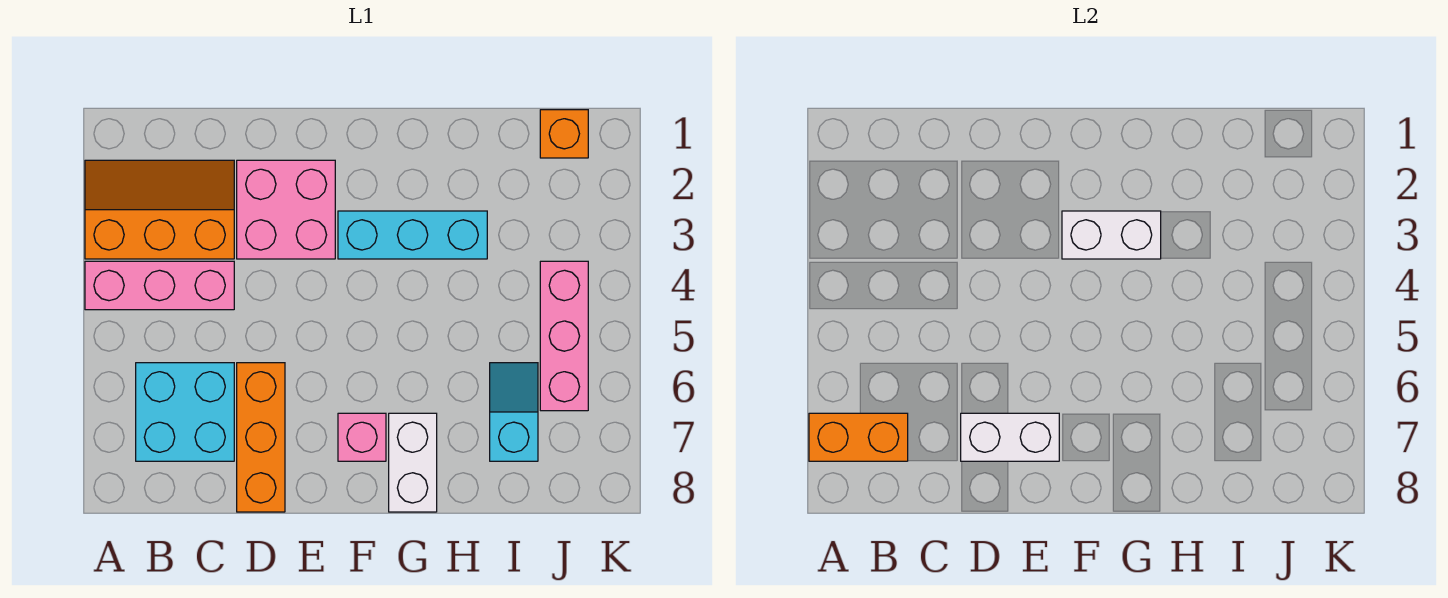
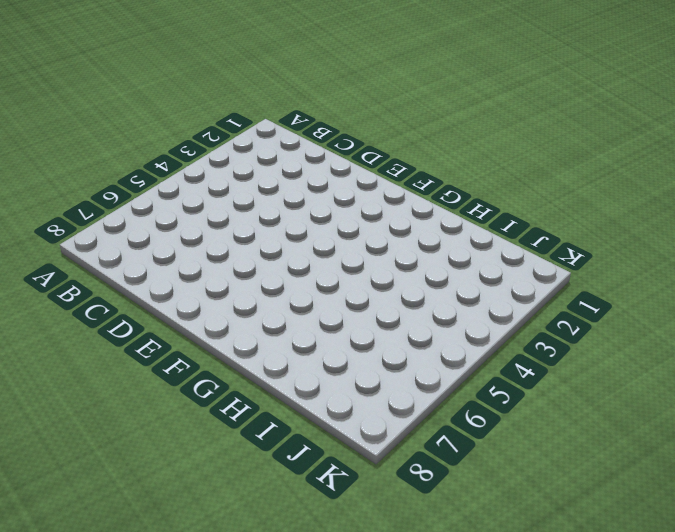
none -> orange 2x3 slope [85,160,234,259]
none -> pink 1x3 brick [85,261,234,310]
none -> cyan 2x2 brick [136,363,234,461]

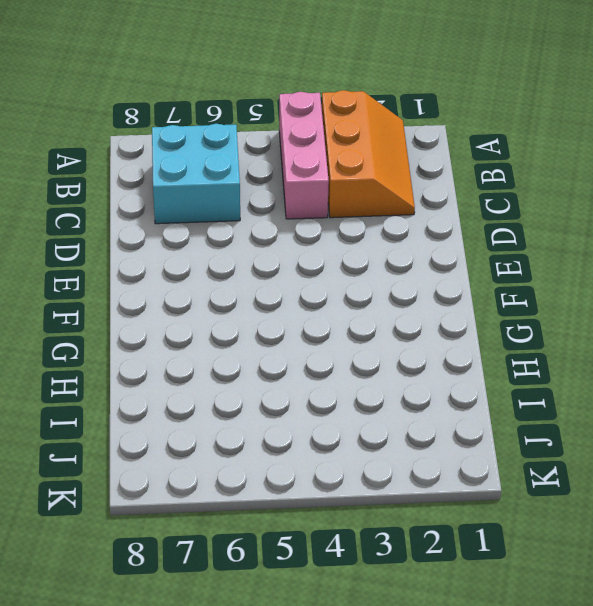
none -> pink 2x2 brick [237,160,335,259]
none -> orange 1x3 brick [237,363,285,512]
none -> cyan 1x3 brick [338,211,487,259]

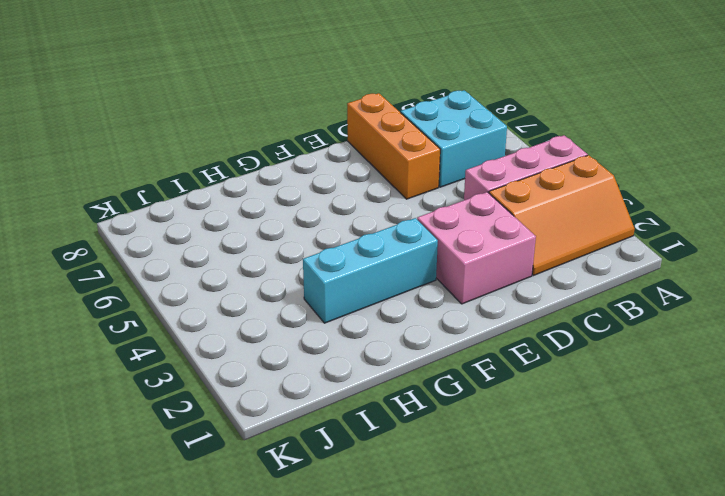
none -> pink 1x1 brick [338,413,386,461]
none -> white 1x2 brick [389,413,437,512]
none -> cyan 1x2 slope [490,363,538,461]

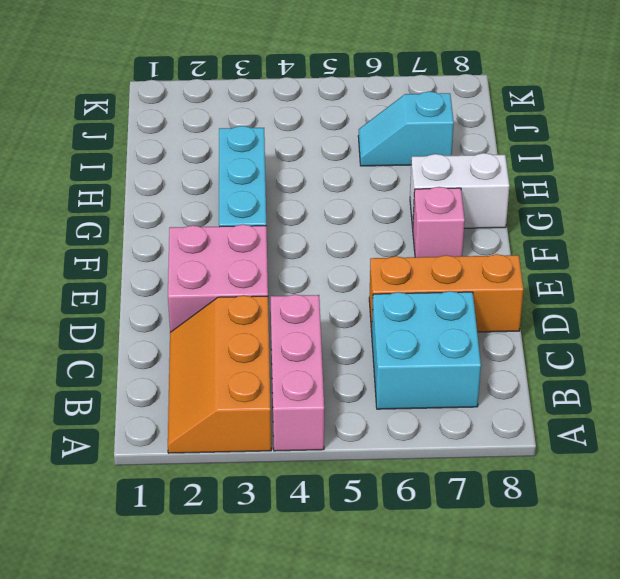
none -> orange 1x1 brick [540,110,588,158]
none -> pink 1x3 brick [540,261,588,411]
none -> orange 1x2 brick [809,413,908,461]

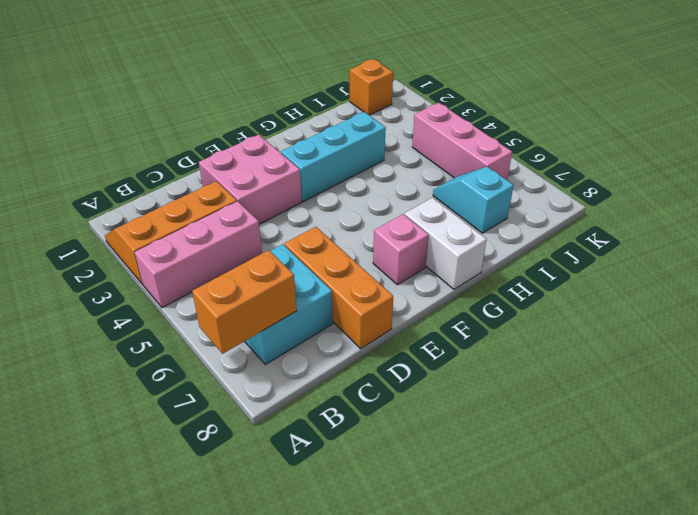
none -> white 1x2 brick [961,413,1059,461]
none -> white 1x2 brick [1062,211,1161,259]

